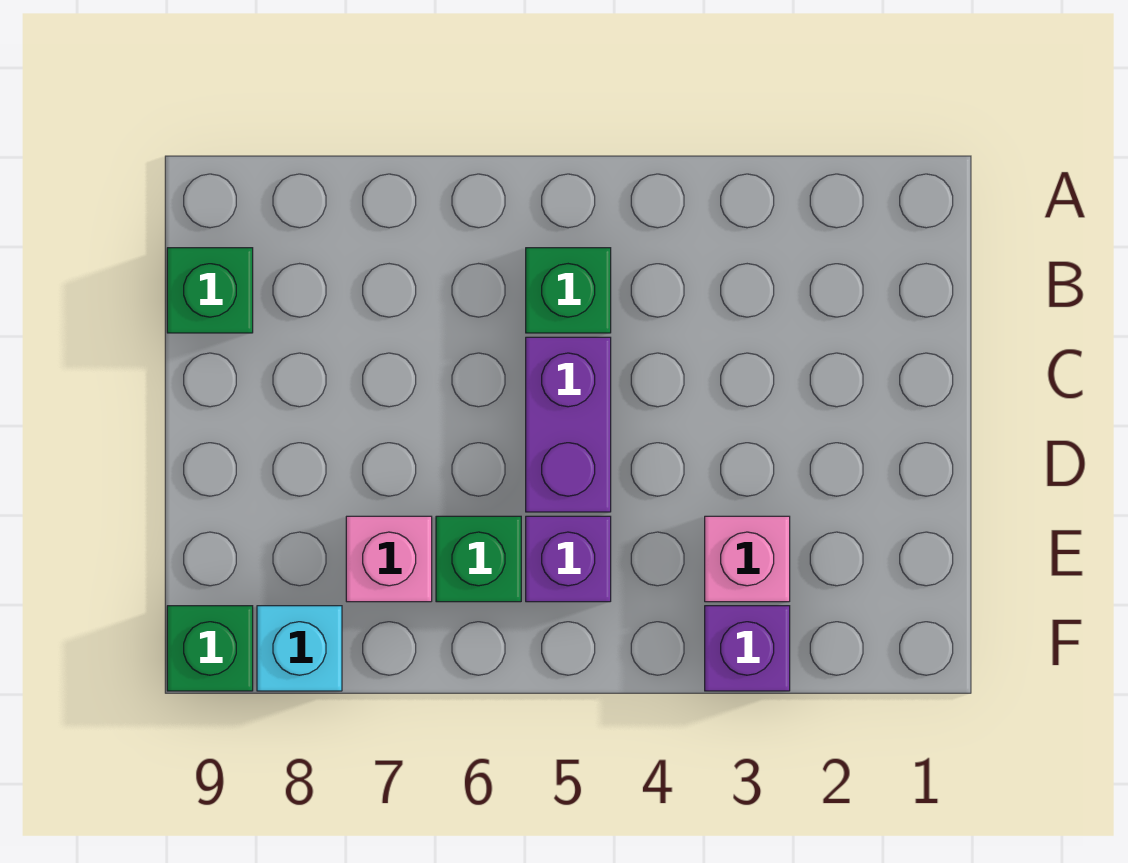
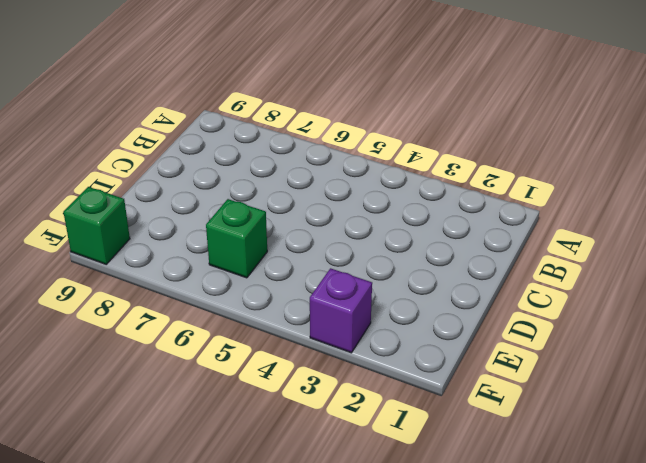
none -> green 1x1 brick [526,248,611,333]
none -> green 1x1 brick [167,248,253,333]

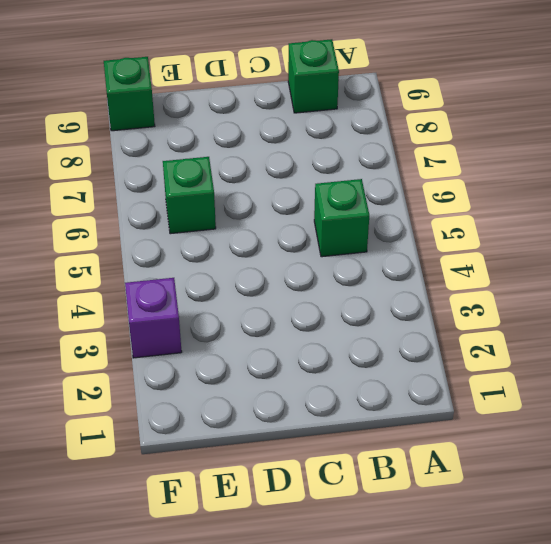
none -> purple 1x2 brick [526,337,611,512]
none -> pink 1x1 brick [705,516,790,602]

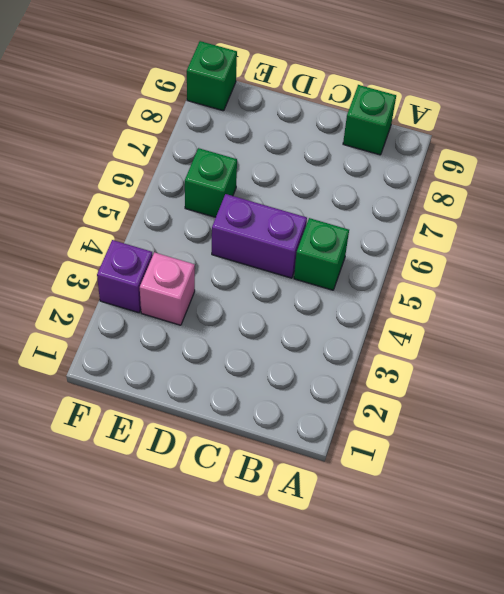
none -> purple 1x1 brick [526,516,611,602]
none -> pink 1x1 brick [346,516,432,602]

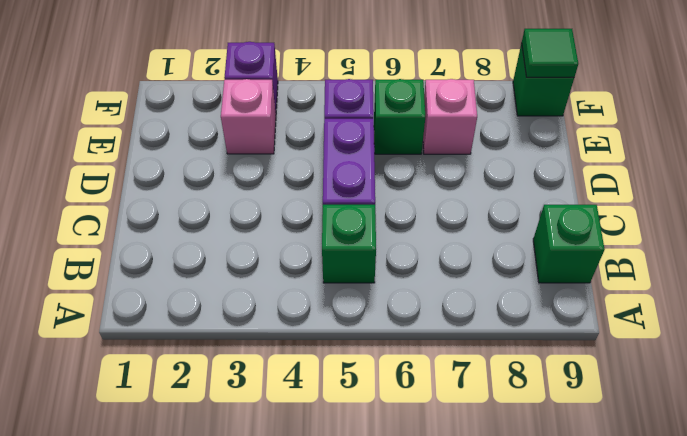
green 1x1 tile [522,29,578,77] -> none
none -> cyan 1x1 brick [257,606,342,691]

